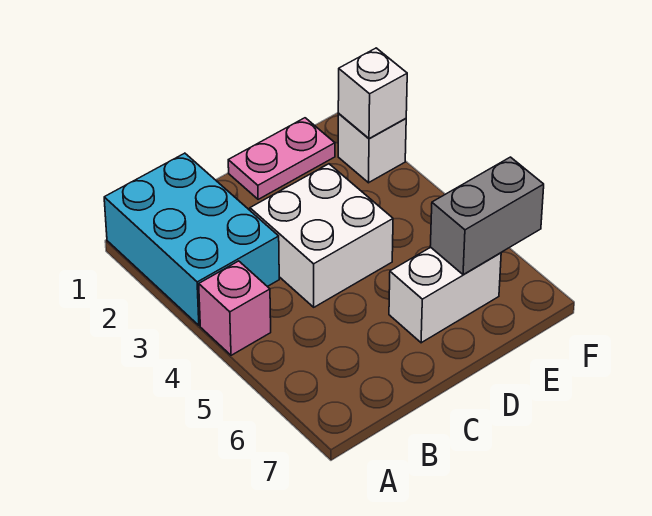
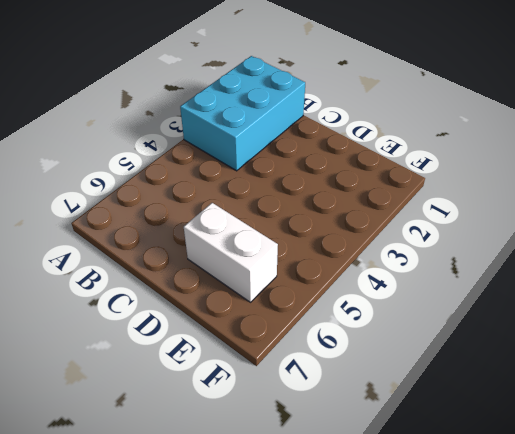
none -> pink 1x1 brick [199,261,271,355]
none -> white 2x2 brick [250,164,393,307]

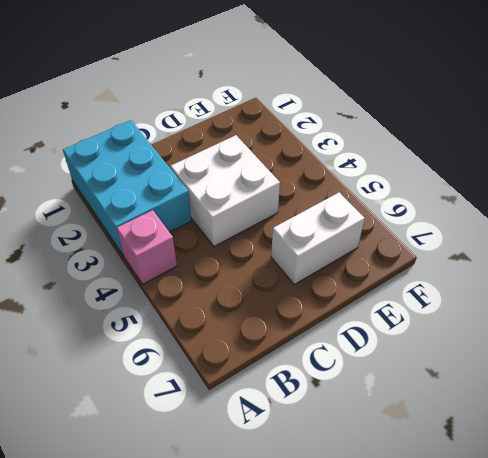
none -> pink 1x2 plate [228,118,335,199]
none -> white 1x1 brick [338,114,406,183]

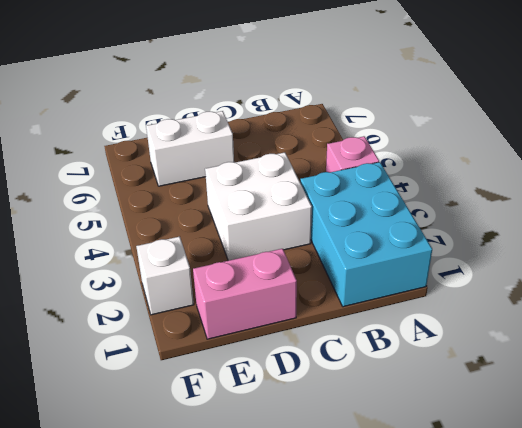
pink 1x2 brick [193,249,297,339] -> pink 1x2 plate [228,118,335,199]
none -> grey 1x2 brick [430,157,544,275]
none -> white 1x1 brick [338,48,407,139]

